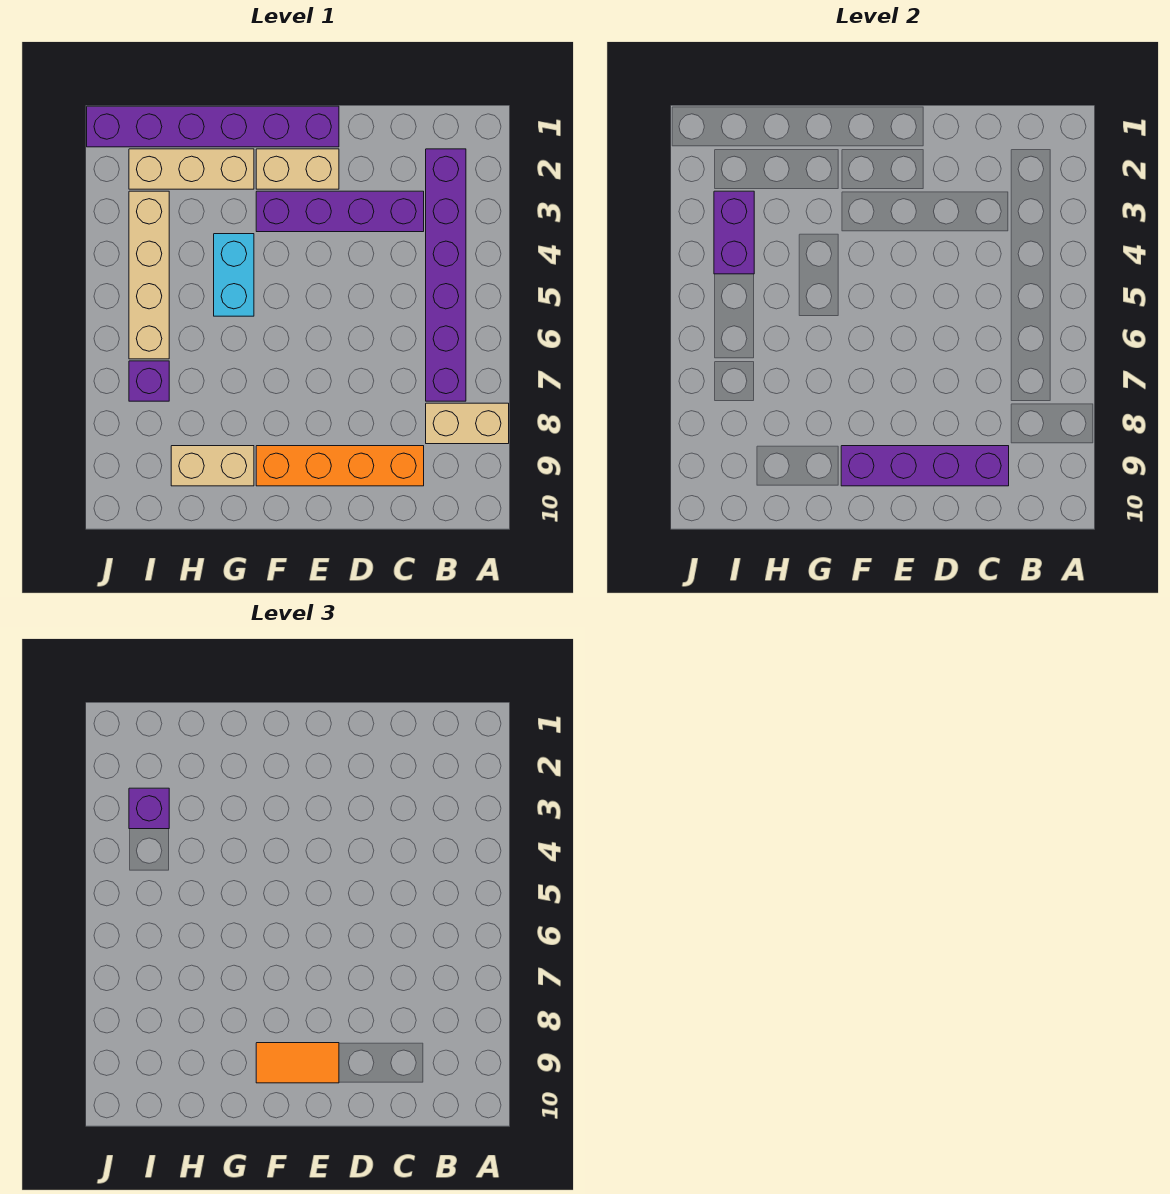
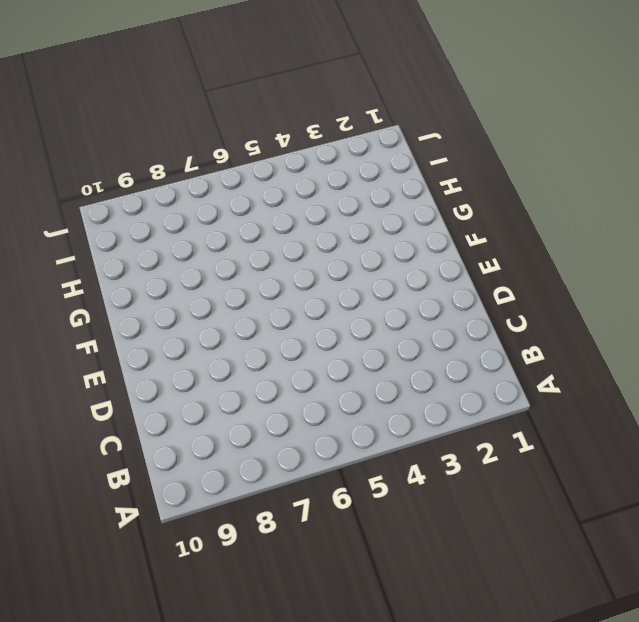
none -> tan 1x2 brick [426,403,509,444]
none -> purple 1x6 brick [426,149,466,401]
none -> purple 1x4 brick [256,191,424,232]

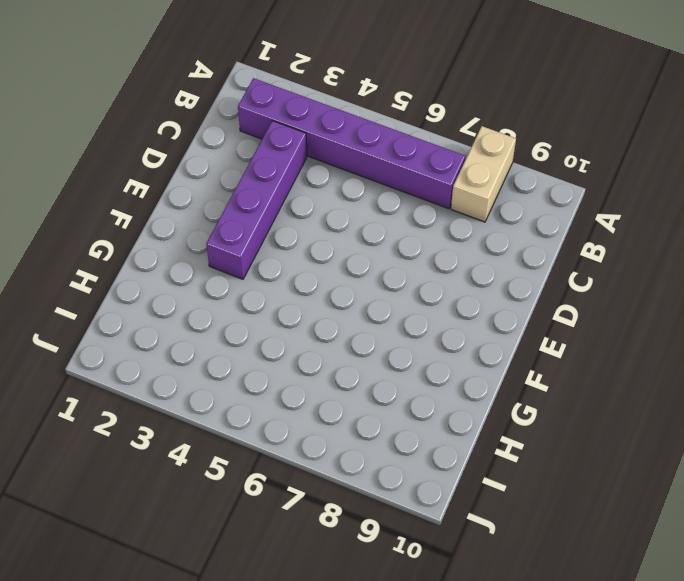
none -> orange 1x4 brick [256,446,424,486]
none -> purple 1x6 brick [87,106,339,147]
none -> tan 1x2 brick [256,149,339,189]

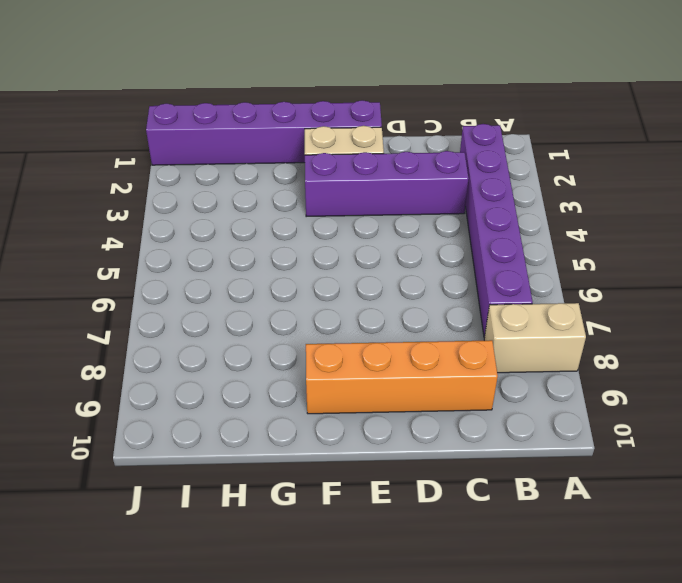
none -> tan 1x3 brick [129,149,254,189]
none -> cyan 1x2 brick [214,234,254,316]
none -> tan 1x2 brick [171,446,254,486]

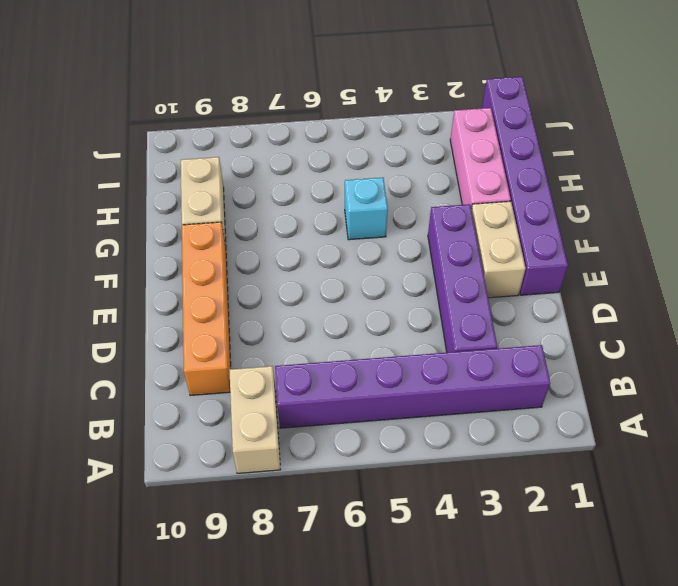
pink 1x3 brick [450,108,511,209] -> tan 1x3 brick [129,149,254,189]
cyan 1x1 brick [345,178,388,240] -> cyan 1x2 brick [214,234,254,316]
none -> tan 1x4 brick [129,191,169,359]
none -> purple 1x1 brick [129,361,169,401]
none -> purple 1x4 brick [841,446,1009,486]

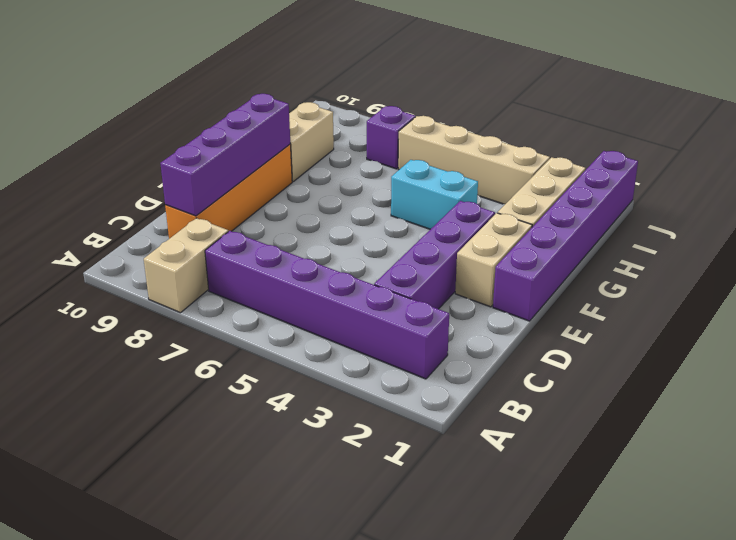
none -> purple 1x2 brick [714,191,754,274]
none -> orange 1x2 tile [256,1043,339,1083]
none -> purple 1x1 brick [129,788,169,829]

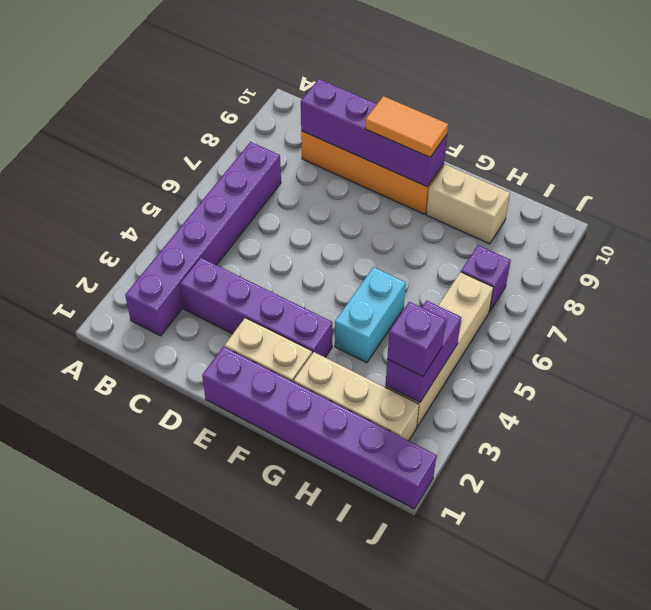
none -> tan 1x2 brick [426,403,509,444]

